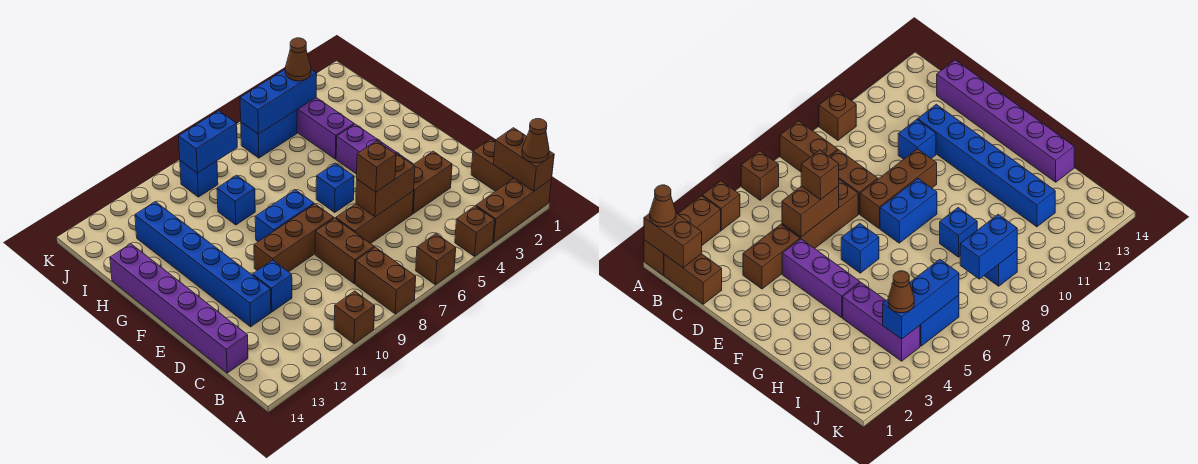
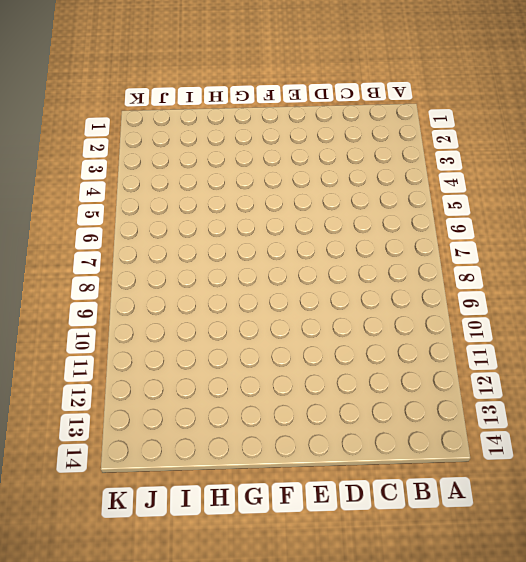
none -> brown 1x3 brick [476,178,552,242]
none -> brown 1x1 brick [455,206,495,256]
none -> brown 1x1 brick [416,234,456,285]

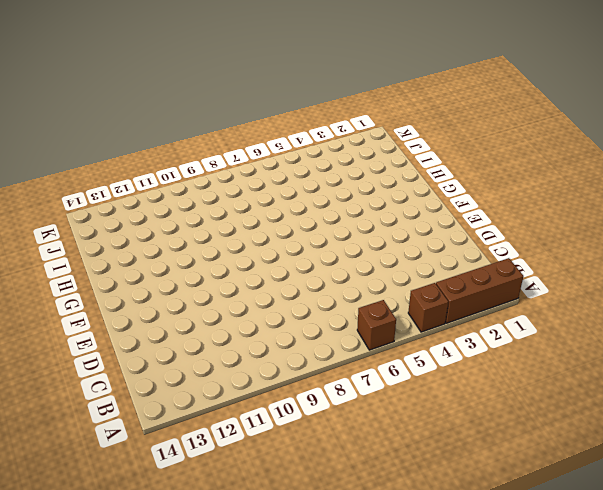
none -> brown 1x2 brick [355,247,416,314]
none -> brown 1x1 brick [334,291,375,344]
none -> brown 1x2 brick [471,139,514,191]

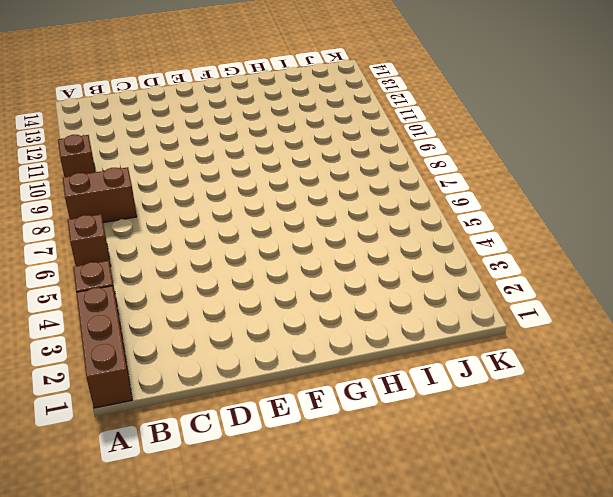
none -> brown 1x2 brick [471,139,514,191]
none -> brown 1x2 brick [315,218,374,283]
none -> purple 1x6 brick [110,244,248,373]

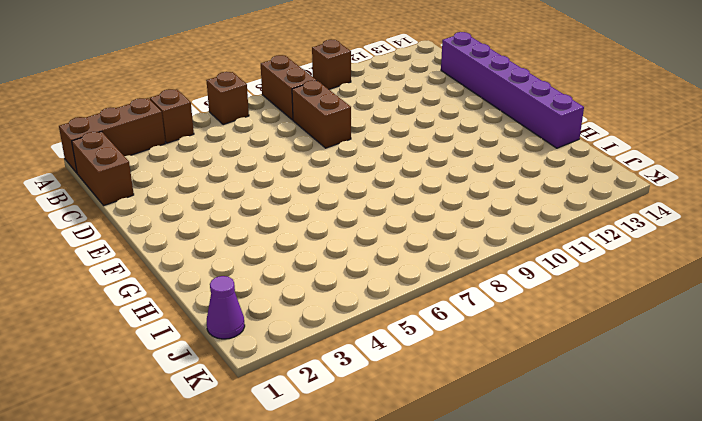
purple 1x1 cone [207,276,245,339] -> none
none -> brown 1x2 brick [413,151,452,213]
none -> brown 1x3 brick [336,191,414,244]
none -> blue 1x1 brick [253,260,292,312]

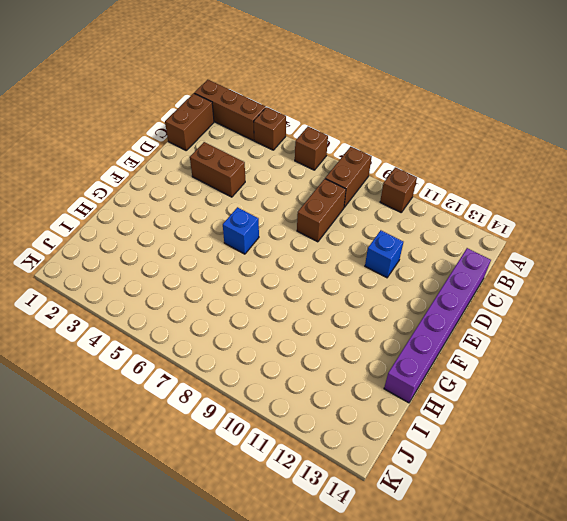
none -> brown 1x3 brick [336,191,414,244]
none -> blue 1x6 brick [135,202,271,327]
none -> purple 1x3 brick [336,124,413,174]

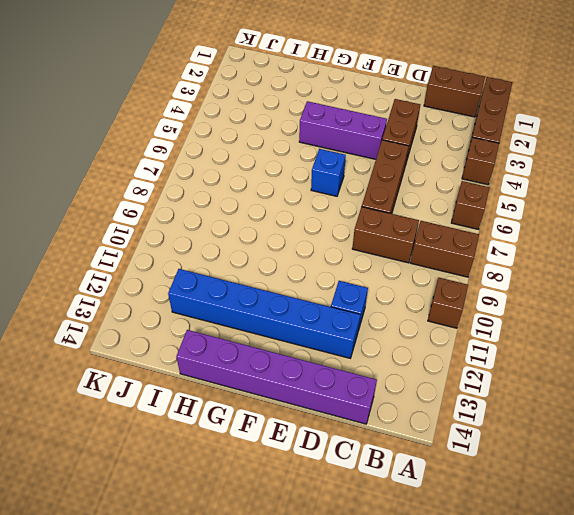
none -> brown 1x3 brick [254,204,334,272]
none -> blue 1x2 brick [255,190,314,242]
none -> purple 1x3 brick [297,98,354,159]

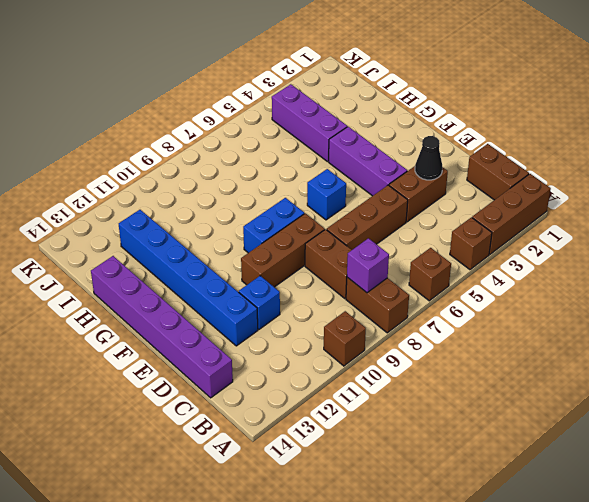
purple 1x1 brick [347,238,389,293] -> none
black 1x1 cone [415,136,442,180] -> none
none -> blue 1x1 brick [217,175,255,225]
none -> blue 1x2 brick [241,110,297,158]
none -> blue 1x1 brick [180,161,218,197]

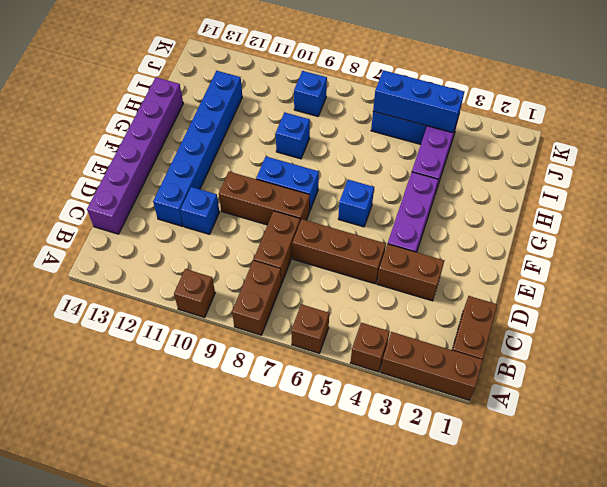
none -> brown 1x2 brick [493,128,554,191]
none -> brown 1x2 brick [356,153,415,217]
none -> blue 1x2 brick [179,111,237,173]

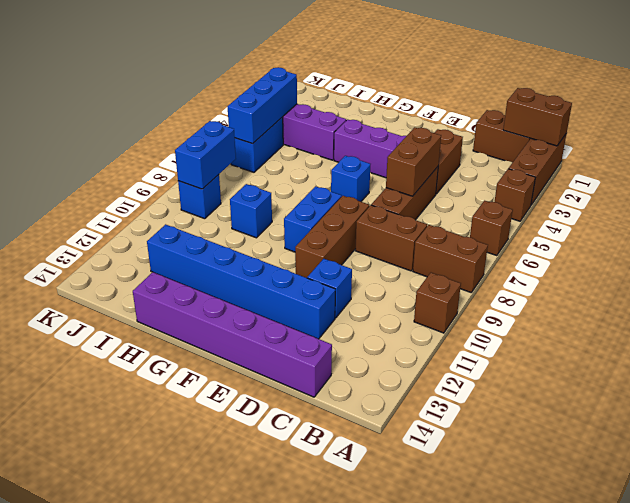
none -> brown 1x1 cone [522,119,549,163]
none -> brown 1x1 brick [357,141,396,192]
none -> brown 1x1 cone [285,38,311,81]

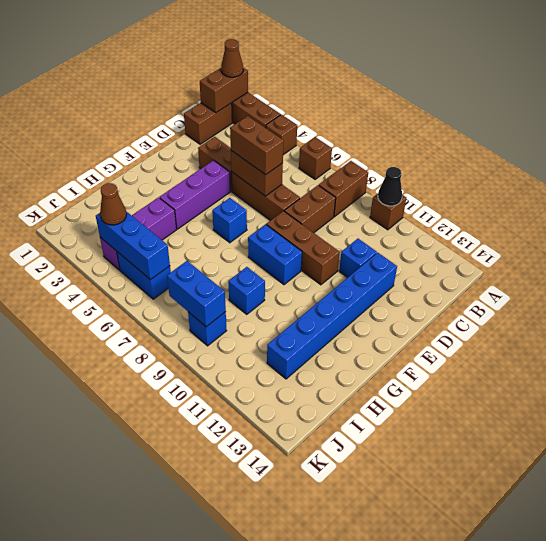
black 1x1 cone [378,167,402,206] -> none
brown 1x2 brick [230,116,283,175] -> brown 1x1 brick [357,141,396,192]
none -> purple 1x6 brick [110,244,248,373]

